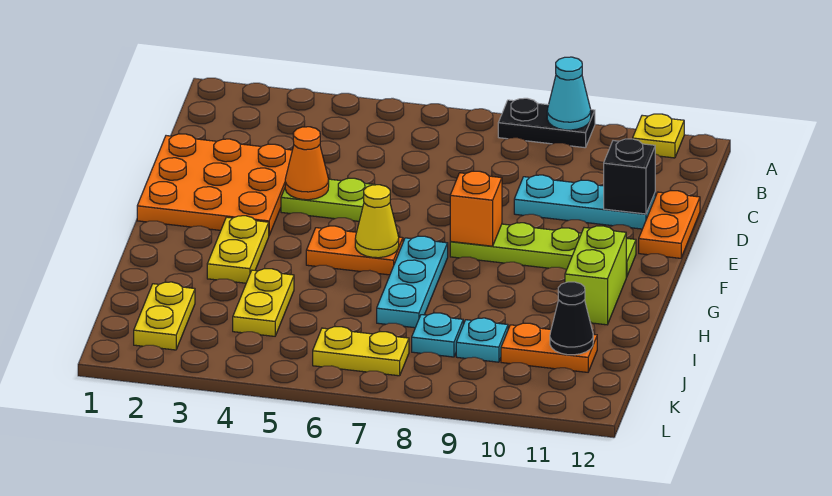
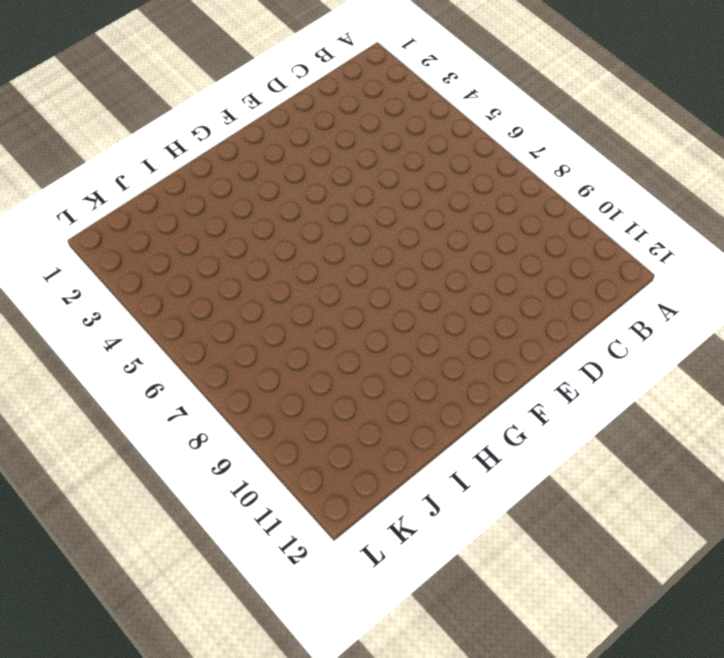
none -> black 1x2 plate [498,98,595,148]
none -> yellow 1x1 plate [633,114,684,158]
none -> orange 3x3 plate [137,134,292,235]

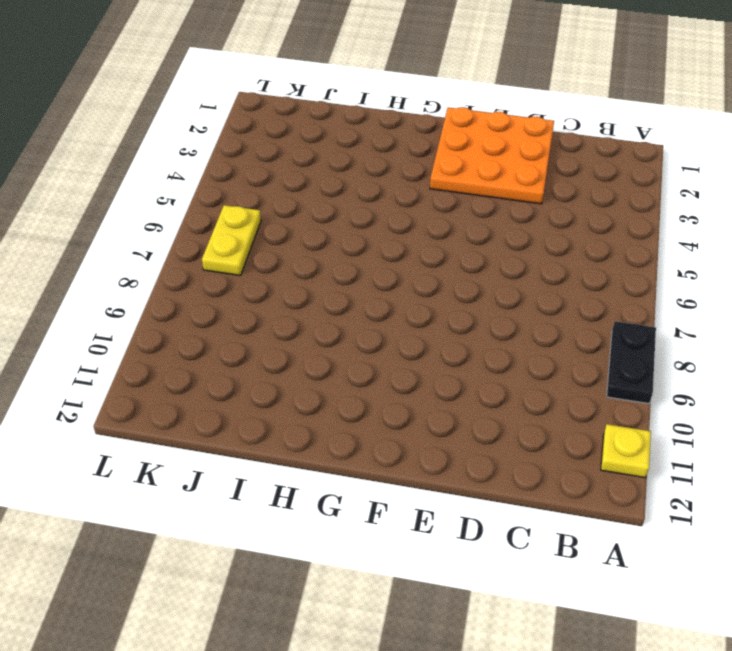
none -> cyan 1x3 plate [514,175,655,229]
none -> orange 1x2 plate [639,190,700,258]
none -> lime 1x2 plate [281,178,375,221]

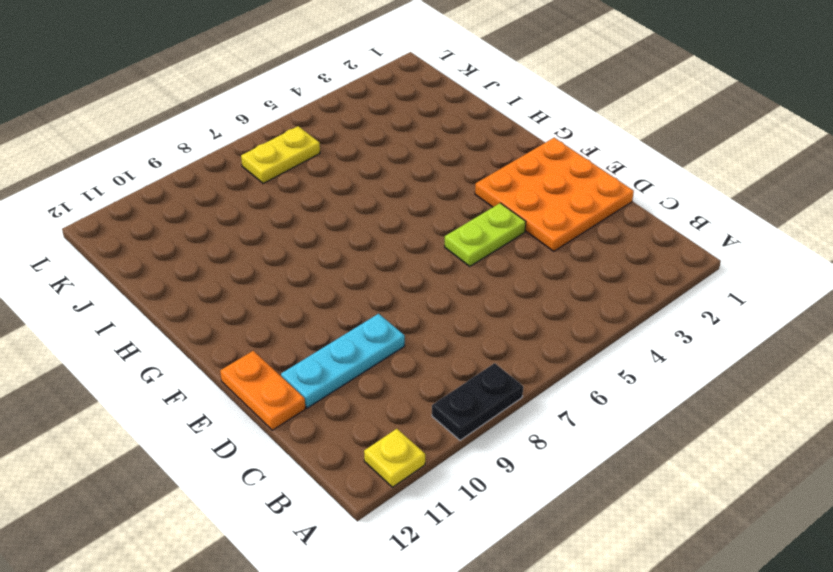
none -> lime 1x4 plate [450,223,636,277]
none -> yellow 1x2 plate [207,216,269,283]
none -> orange 1x2 plate [306,226,403,275]

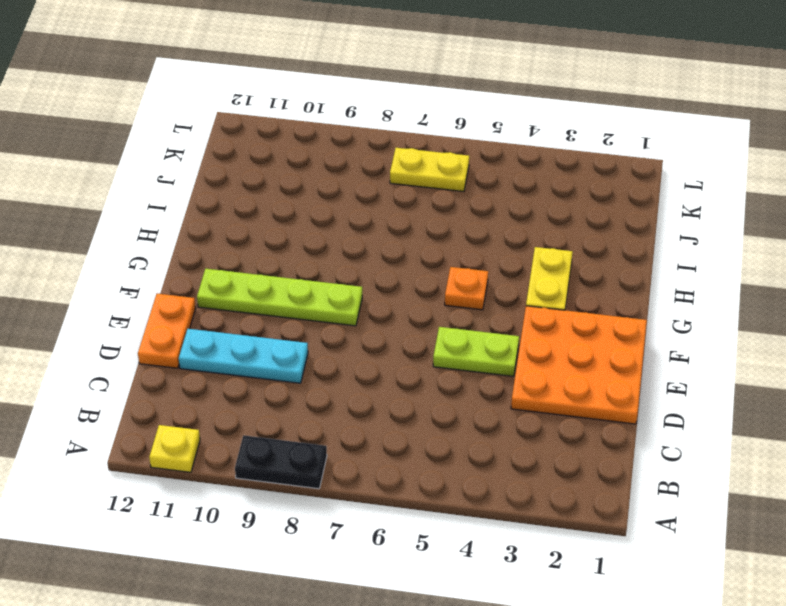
orange 1x1 plate [445,267,488,310] -> orange 1x2 plate [306,226,403,275]
none -> cyan 1x3 plate [377,236,448,328]
none -> lime 1x2 brick [565,226,626,325]
none -> yellow 1x2 plate [233,269,294,336]

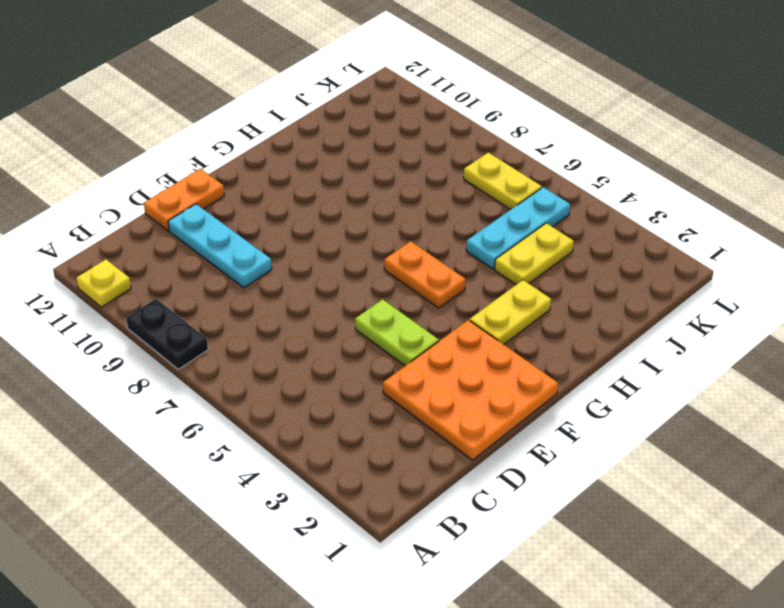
cyan 1x3 plate [466,187,570,269] -> cyan 1x3 plate moved to [377,236,448,328]
none -> lime 1x4 plate [450,223,636,277]
none -> lime 1x2 brick [565,226,626,325]
none -> yellow 1x2 plate [134,282,195,350]

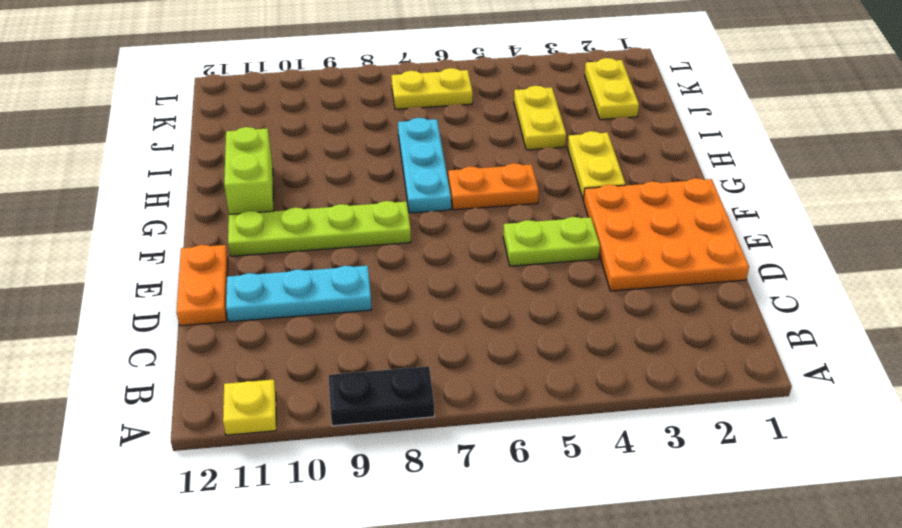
none -> cyan 1x1 plate [412,313,463,357]
none -> cyan 1x1 plate [456,318,508,362]
none -> orange 1x2 plate [501,323,597,372]

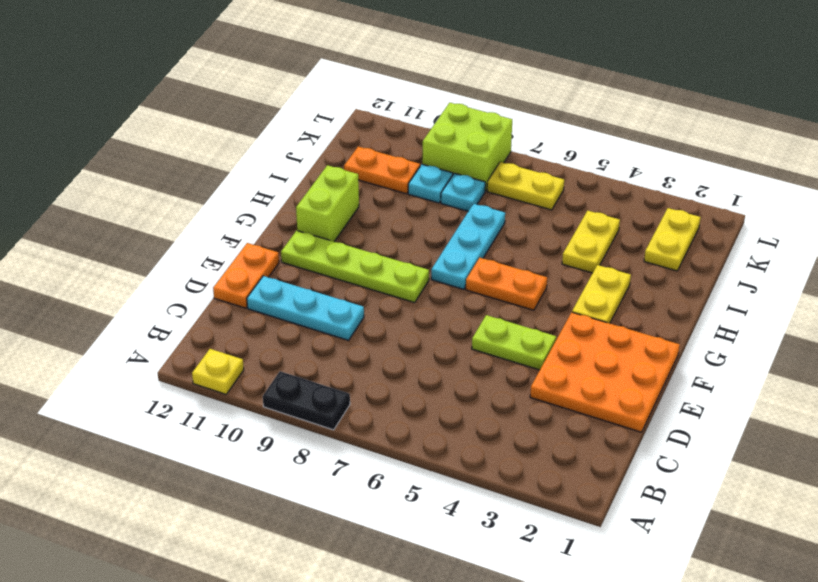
lime 2x2 brick [422,103,512,191] -> none
none -> cyan 1x1 cone [547,57,591,130]
none -> black 1x1 brick [604,139,655,214]
none -> orange 1x1 cone [285,127,329,200]

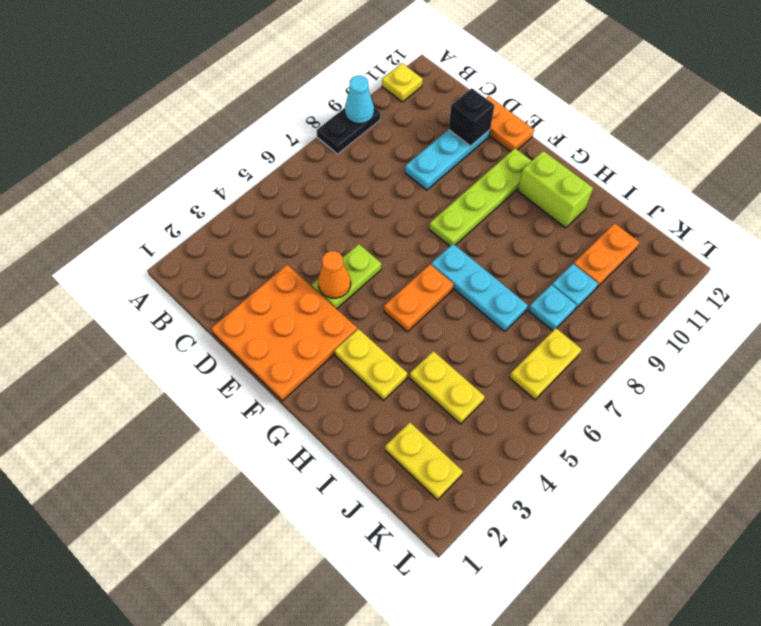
none -> orange 1x1 brick [450,171,502,246]
none -> yellow 1x1 cone [355,185,399,258]
none -> black 1x1 cone [550,282,593,355]

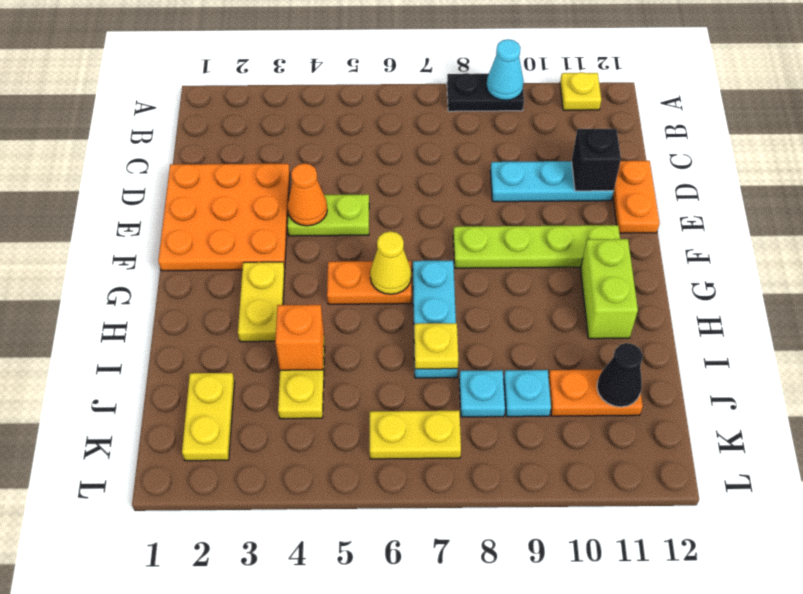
orange 1x1 brick [275,305,324,370] -> orange 1x1 brick moved to [450,171,502,246]
yellow 1x1 plate [414,323,458,369] -> none

